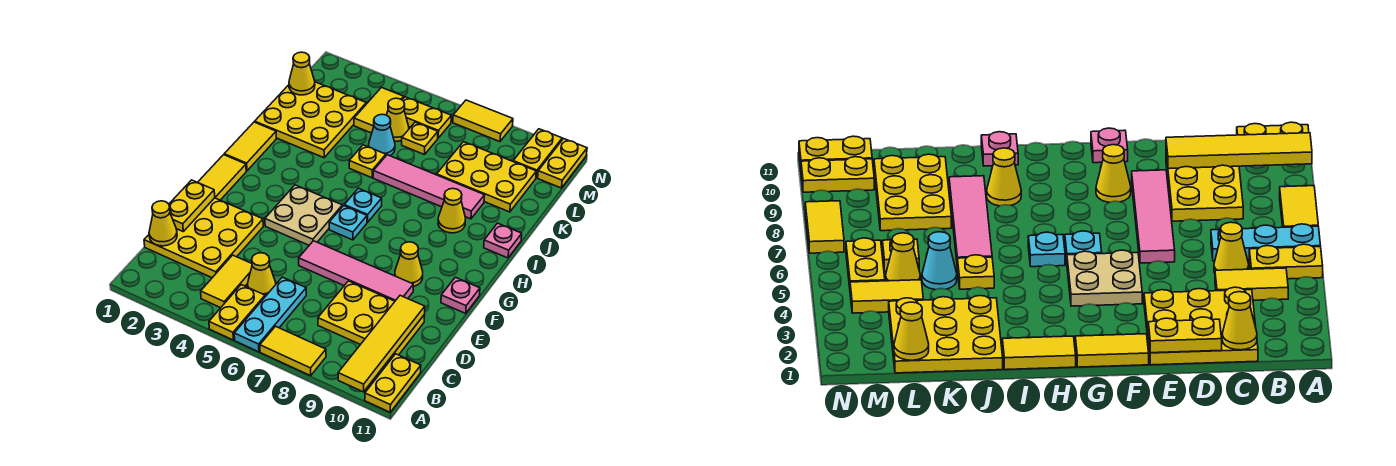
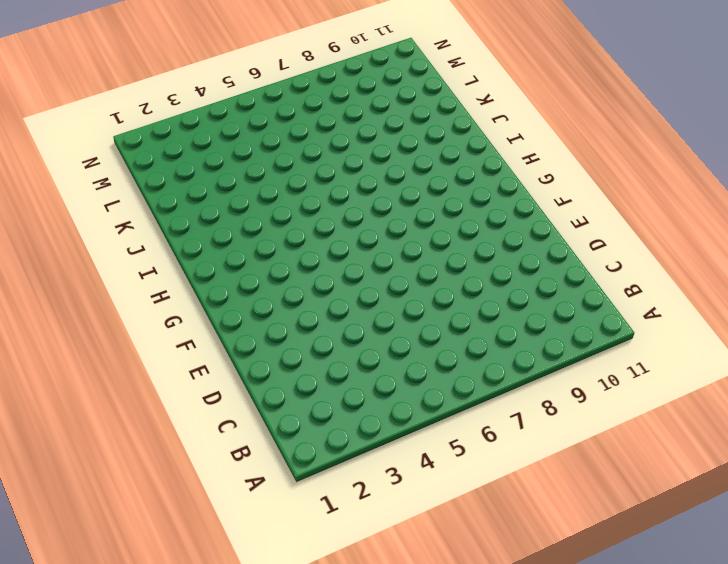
none -> yellow 1x2 plate [209,285,265,340]
none -> cyan 1x3 plate [234,277,306,352]
none -> yellow 1x2 tile [260,326,326,376]
none -> yellow 1x2 plate [365,354,421,412]

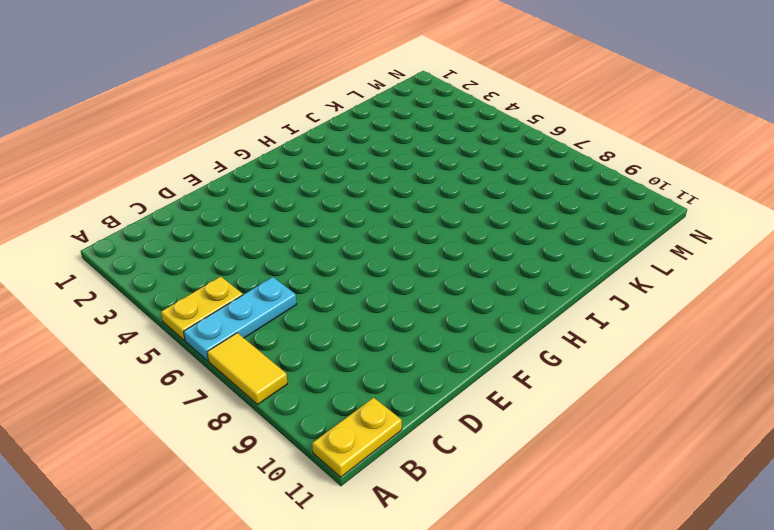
none -> yellow 1x2 tile [201,255,252,308]
none -> yellow 3x3 plate [144,198,263,278]
none -> yellow 1x1 cone [248,253,276,297]
none -> yellow 2x3 plate [318,281,425,359]

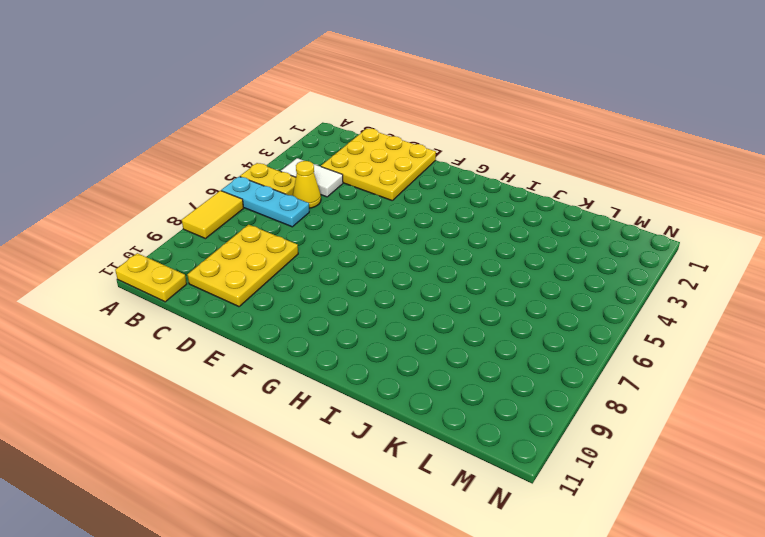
white 1x2 tile [281,158,343,197] -> yellow 1x2 tile [201,255,252,308]
none -> pink 1x4 tile [299,241,413,301]
none -> yellow 1x2 tile [198,155,246,200]
none -> tan 2x2 plate [265,185,342,245]
none -> yellow 1x1 cone [395,242,423,287]

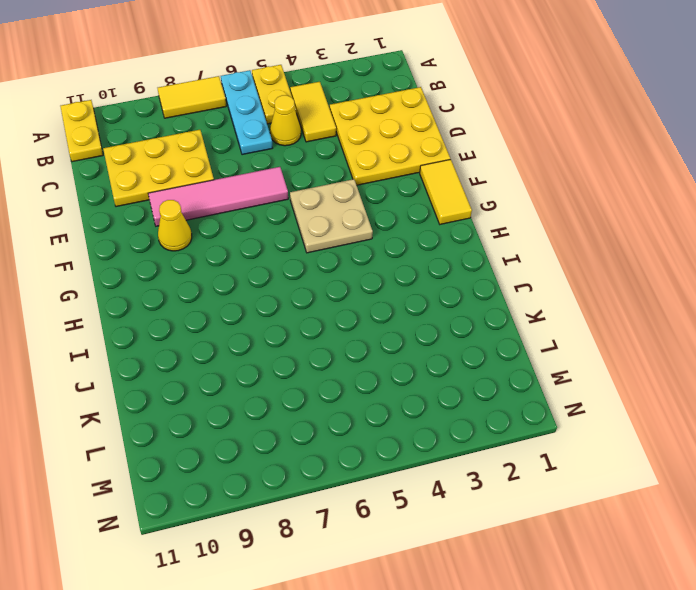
none -> pink 1x1 plate [441,277,480,314]
none -> cyan 1x1 plate [329,206,367,240]
none -> yellow 1x2 tile [224,122,276,171]
none -> cyan 1x1 plate [344,188,382,222]

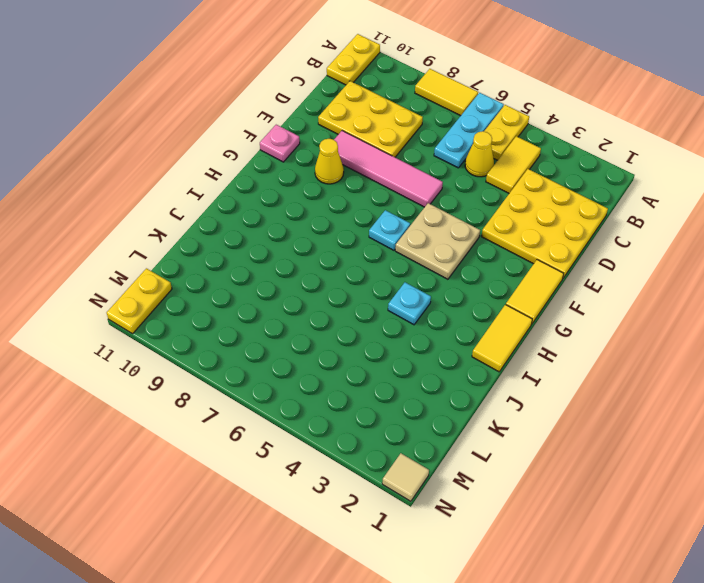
cyan 1x1 plate [388,282,431,325] -> cyan 1x1 plate moved to [344,188,382,222]
tan 1x1 tile [382,453,429,501] -> none
none -> yellow 1x1 cone [438,189,466,233]
none -> pink 1x1 plate [484,223,522,258]
none -> yellow 3x3 plate [255,82,366,158]
none -> yellow 1x1 plate [349,145,386,178]

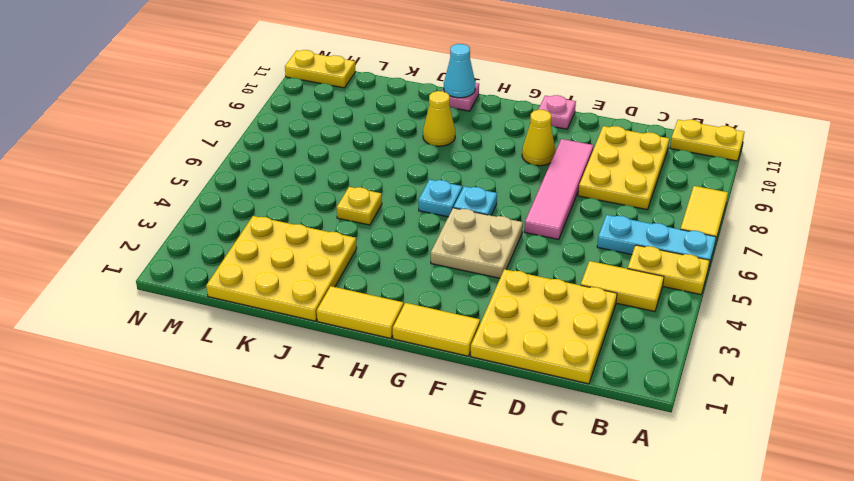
cyan 1x1 cone [444,44,475,98] -> cyan 1x1 cone moved to [369,114,395,156]
none -> yellow 1x1 cone [248,253,276,297]
none -> pink 1x4 tile [373,155,485,219]
none -> yellow 2x3 plate [437,142,536,212]
none -> yellow 1x2 tile [354,88,404,133]

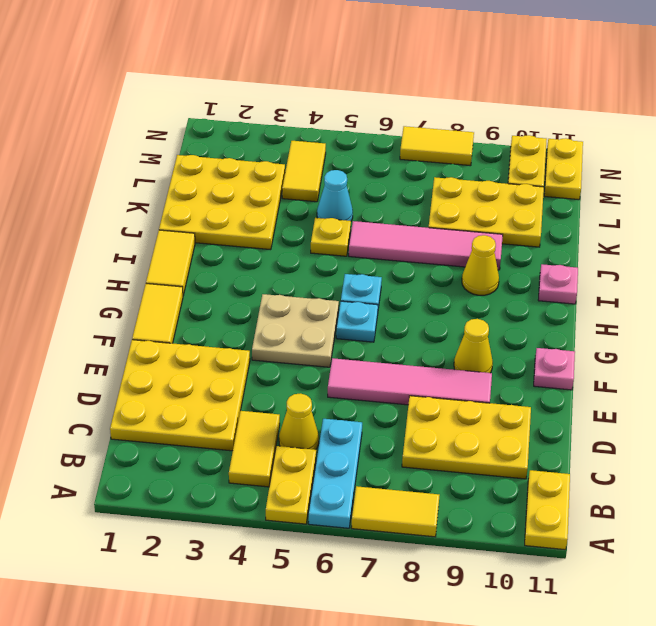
none -> yellow 1x1 cone [387,98,409,141]
none -> yellow 1x1 plate [402,122,438,155]
none -> yellow 1x2 plate [402,97,451,138]
none -> yellow 1x4 tile [338,295,425,392]

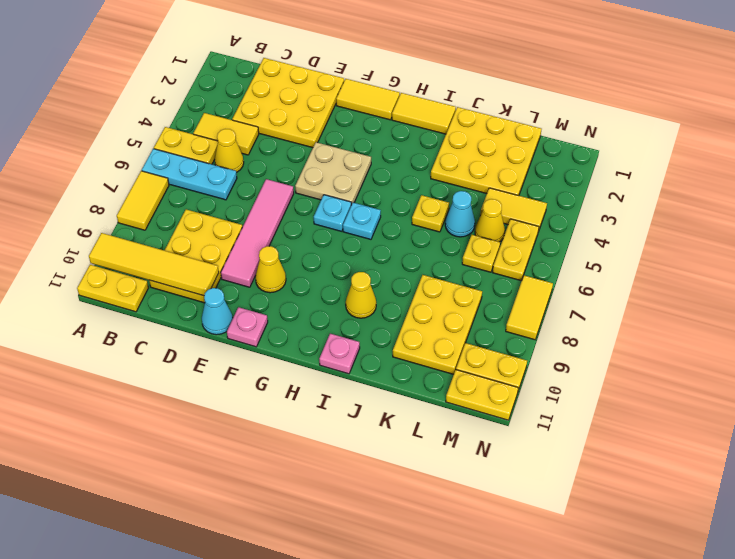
cyan 1x1 cone [202,288,233,335] -> none
none -> pink 1x4 tile [373,155,485,219]
none -> yellow 1x1 cone [149,201,177,246]
none -> yellow 1x2 plate [169,180,215,231]
none -> yellow 1x1 cone [289,52,315,95]

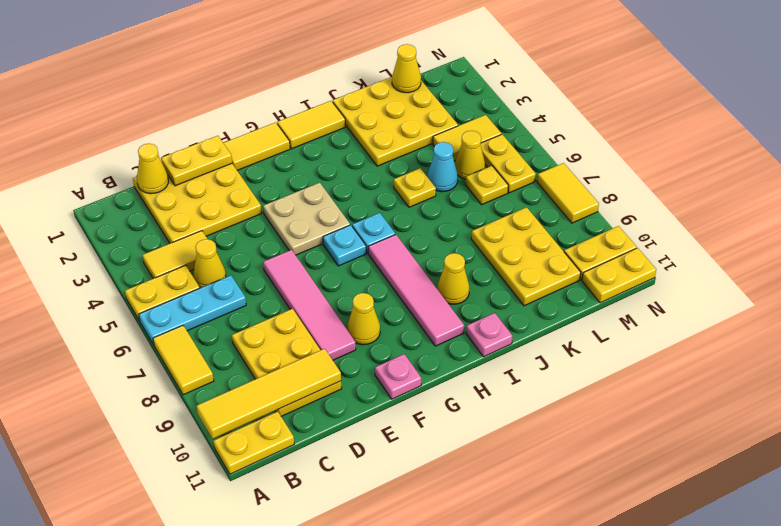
pink 1x4 tile [368,234,464,346] -> pink 1x4 tile moved to [373,155,485,219]

